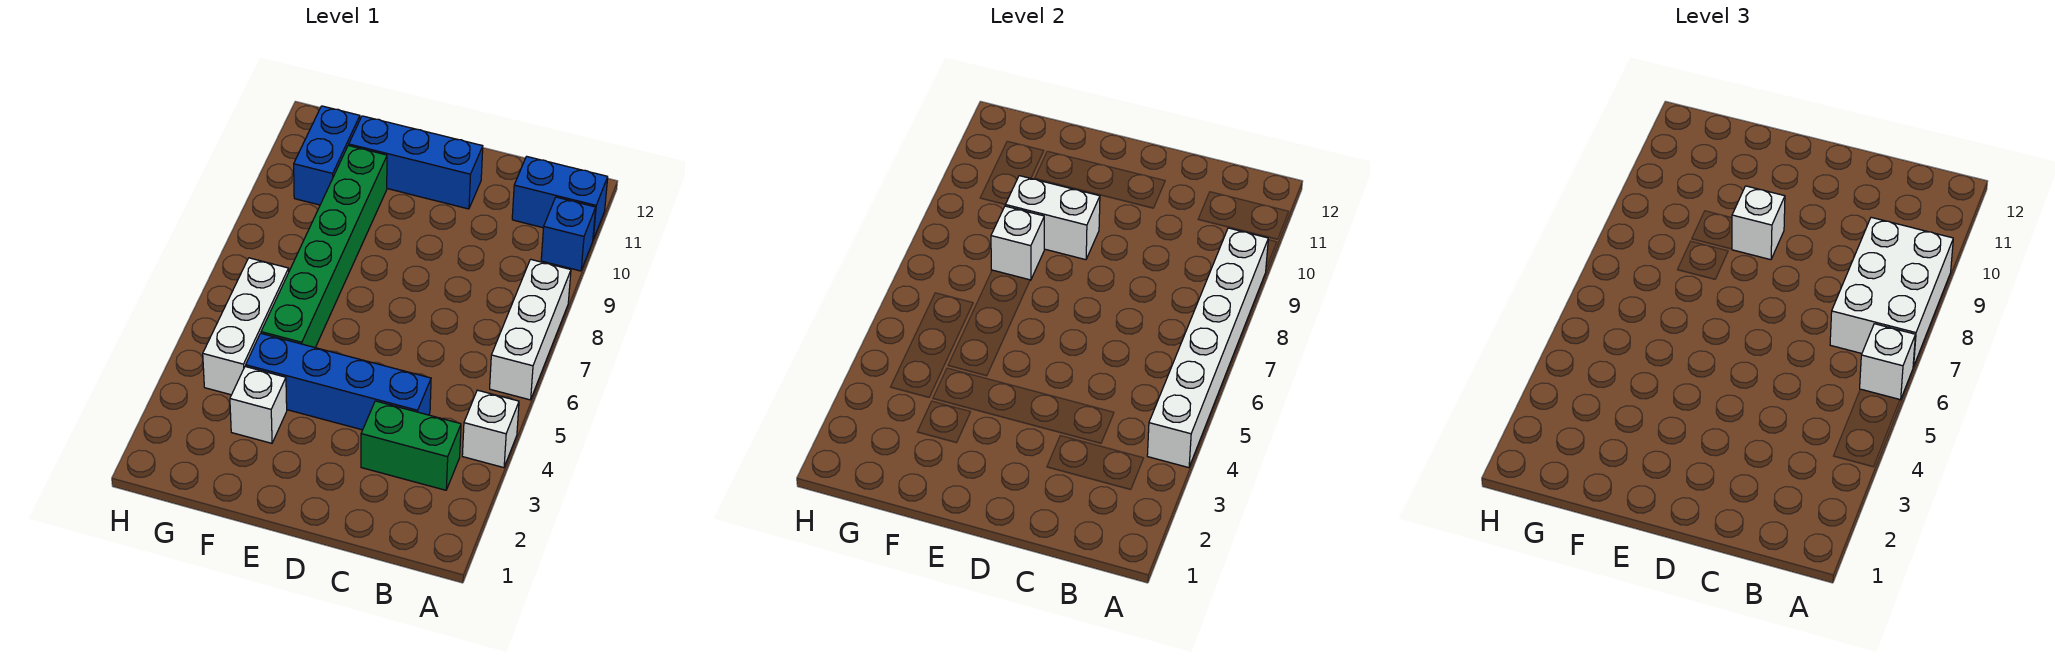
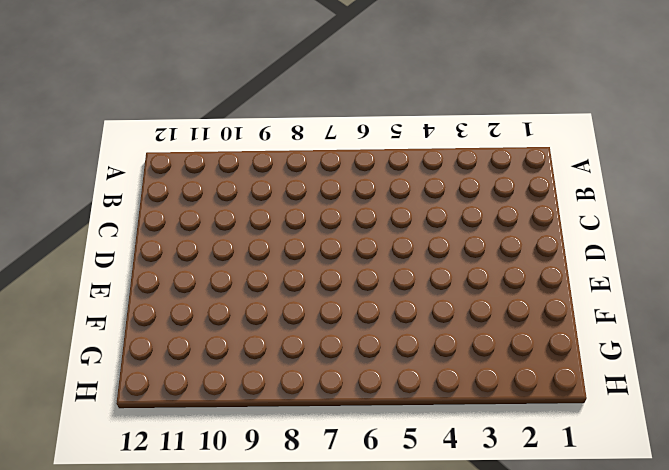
none -> white 1x1 brick [462,390,519,468]
none -> white 1x3 brick [490,259,571,400]
none -> blue 1x1 brick [541,197,596,271]

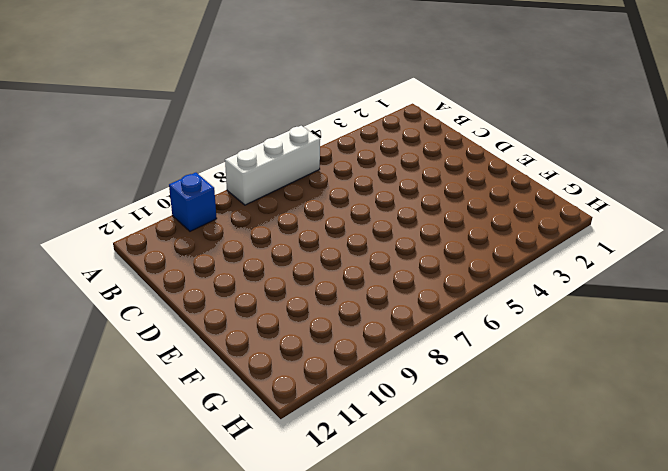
none -> white 1x1 brick [462,390,519,468]
none -> blue 1x2 brick [512,156,608,239]
none -> green 1x2 brick [361,401,461,490]

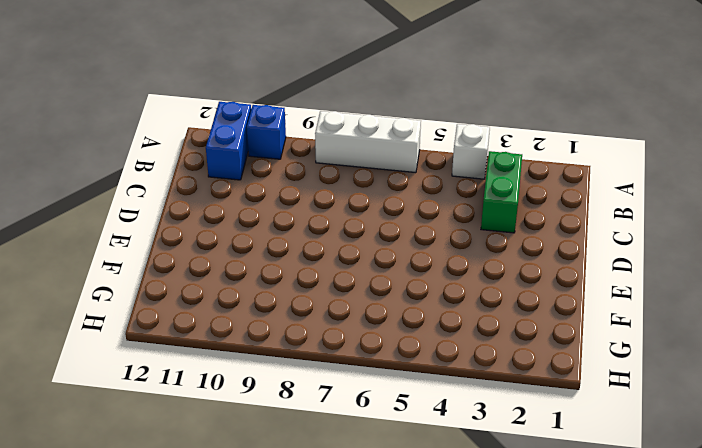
none -> blue 1x4 brick [246,333,431,430]
none -> blue 1x3 brick [349,116,483,209]
none -> white 1x1 brick [230,366,287,443]

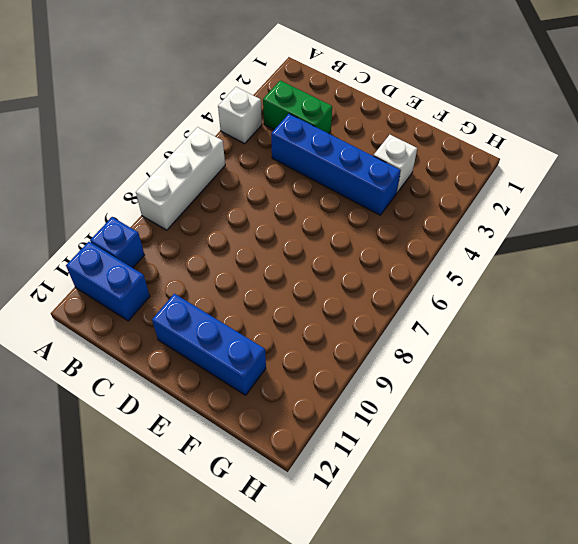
none -> green 1x6 brick [261,145,387,348]
none -> white 1x3 brick [203,258,289,395]
none -> blue 1x2 brick [294,106,360,205]

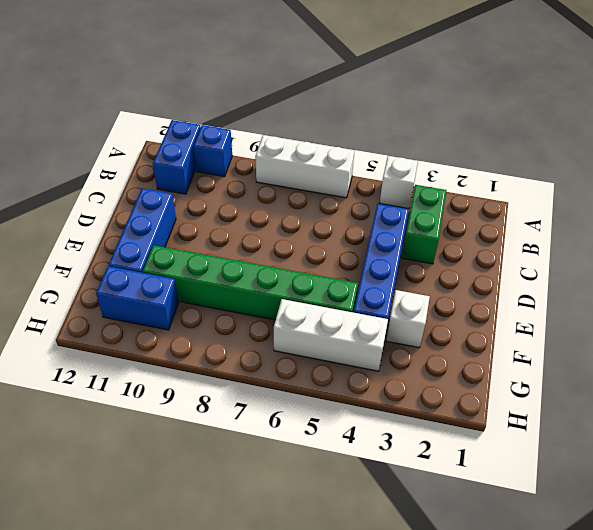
none -> white 1x6 brick [1147,228,1268,468]
none -> white 1x2 brick [1005,176,1100,260]
none -> white 1x1 brick [991,206,1044,280]

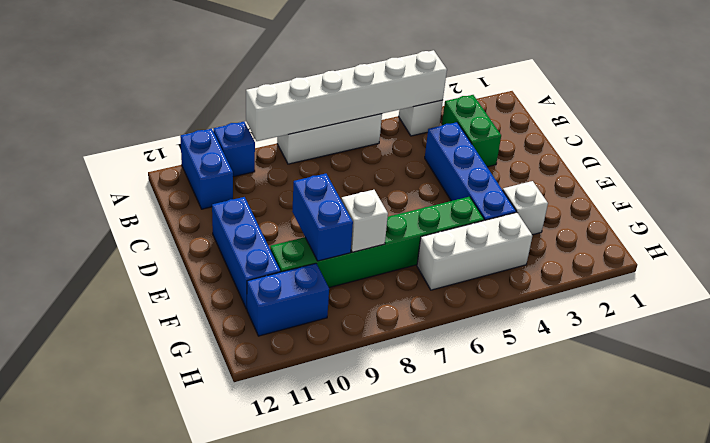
blue 1x2 brick [292,174,353,261] -> white 1x2 brick [1005,176,1100,260]
none -> white 1x1 brick [1860,324,1915,400]
none -> white 2x3 brick [1830,217,1953,367]
none -> white 1x1 brick [1732,186,1785,260]

